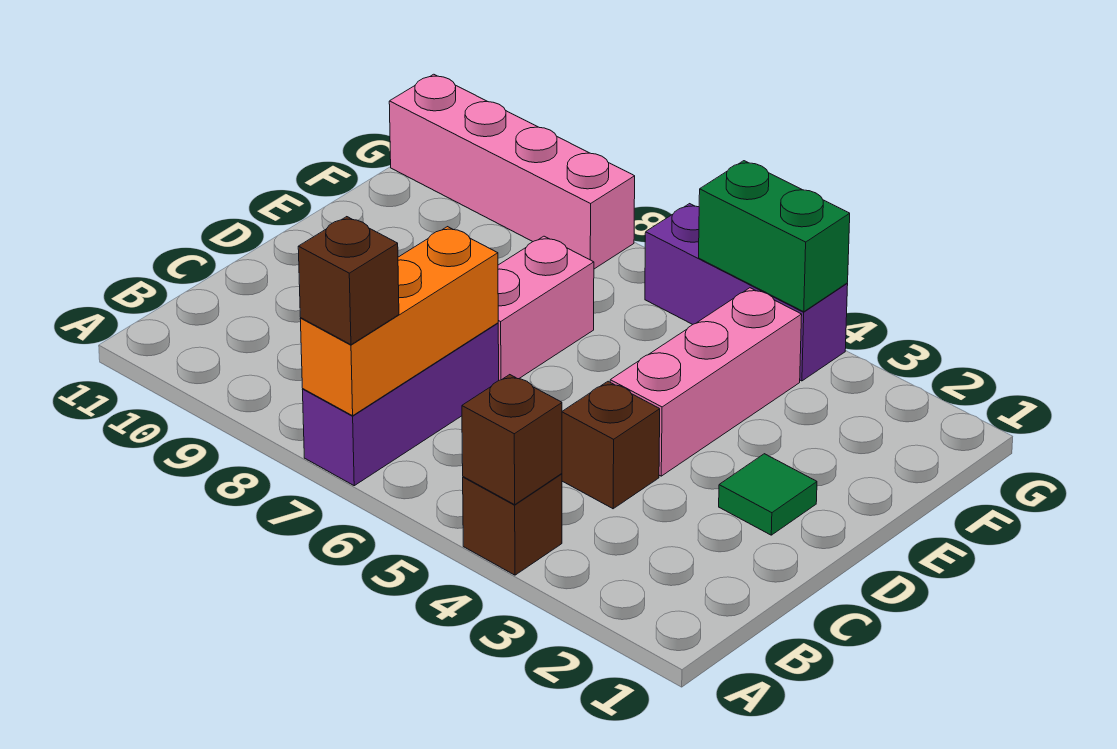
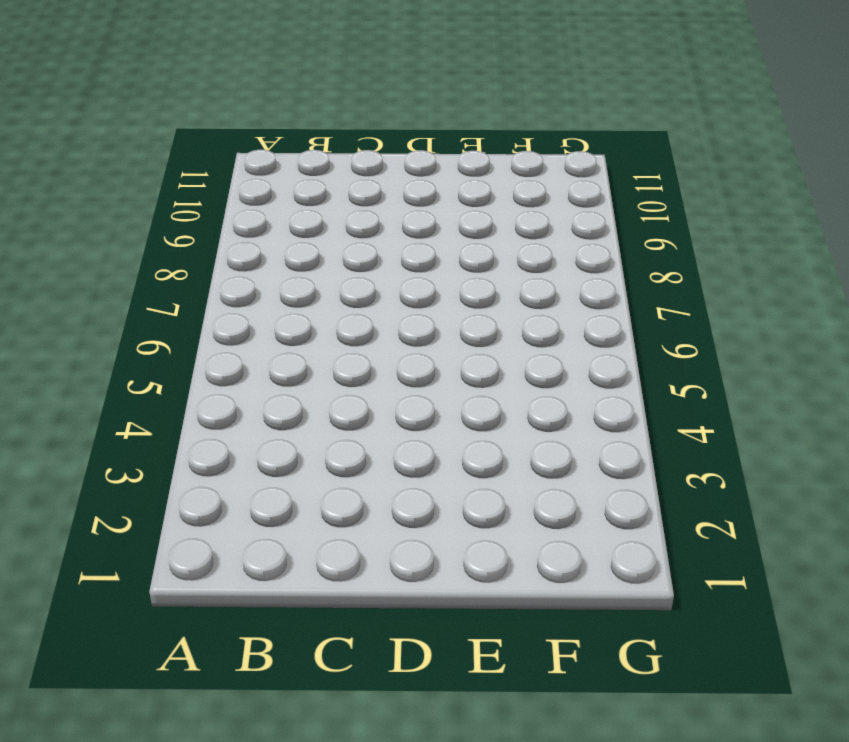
none -> brown 1x1 brick [463,474,562,575]
none -> purple 1x3 brick [302,323,499,486]
none -> brown 1x1 brick [562,381,660,509]

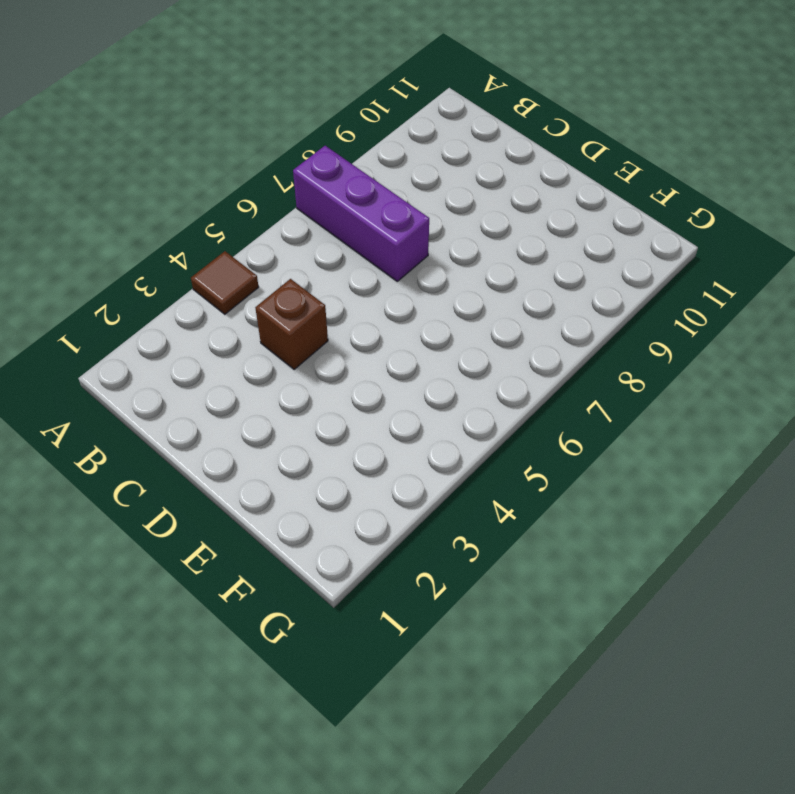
brown 1x1 tile [191,251,259,314] -> brown 1x1 brick [463,474,562,575]
none -> green 1x1 tile [719,454,817,535]
none -> pink 1x3 brick [610,288,802,476]
none -> pink 1x2 brick [498,236,594,380]

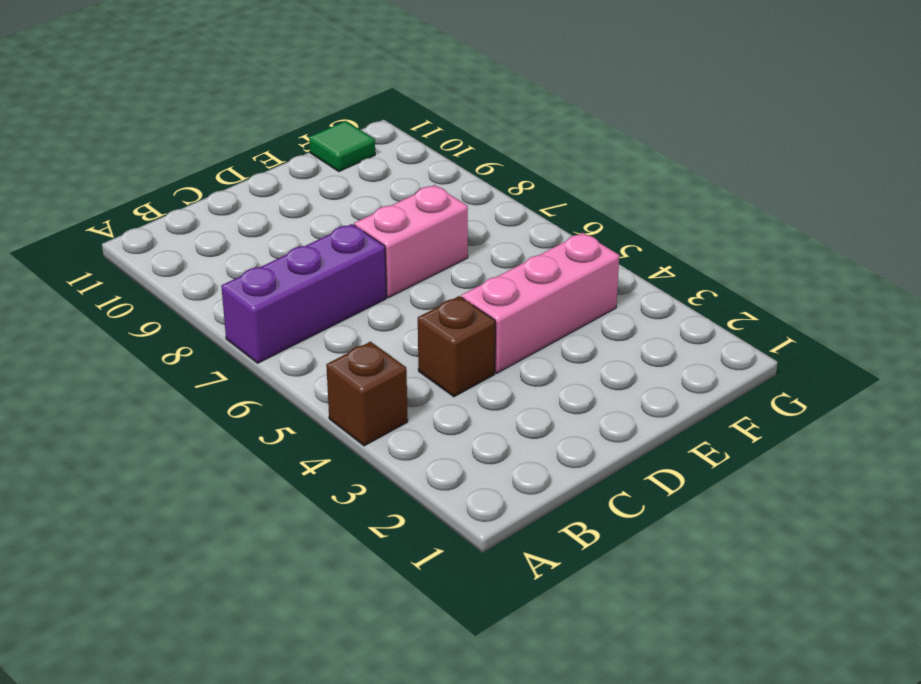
green 1x1 tile [309,121,375,172] -> green 1x1 tile moved to [719,454,817,535]
none -> purple 1x3 brick [645,204,848,381]
none -> pink 1x4 brick [389,74,635,269]
none -> brown 1x1 brick [462,375,562,505]

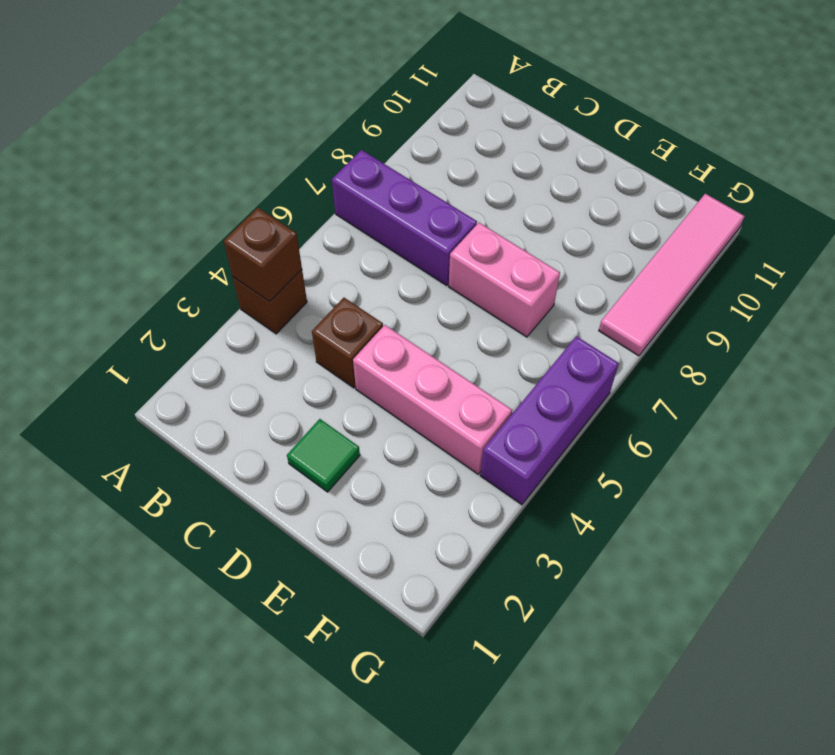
pink 1x4 tile [599,194,744,356] -> pink 1x4 brick [389,74,635,269]
none -> orange 1x3 brick [300,227,498,416]
none -> green 1x2 brick [699,161,850,312]
none -> brown 1x1 brick [298,217,399,345]

